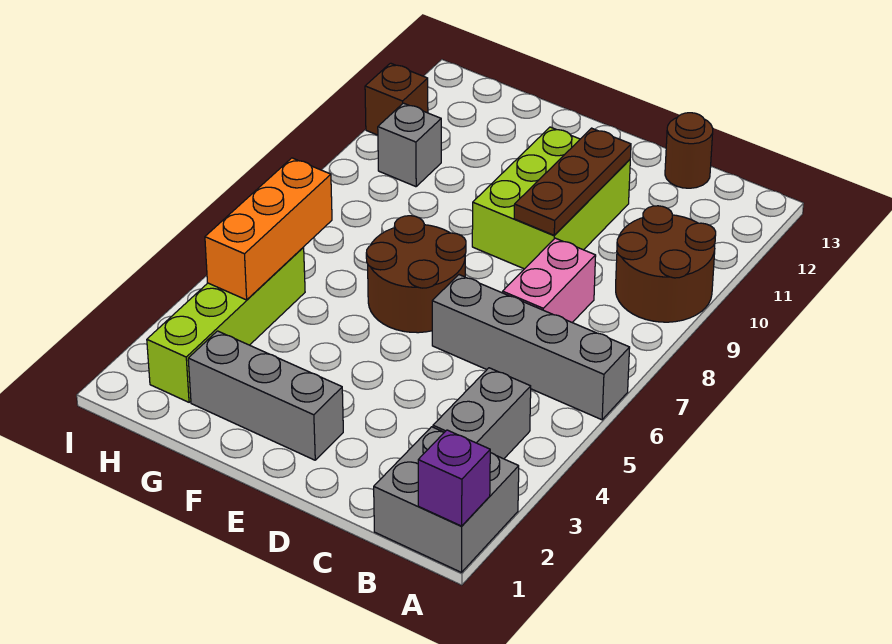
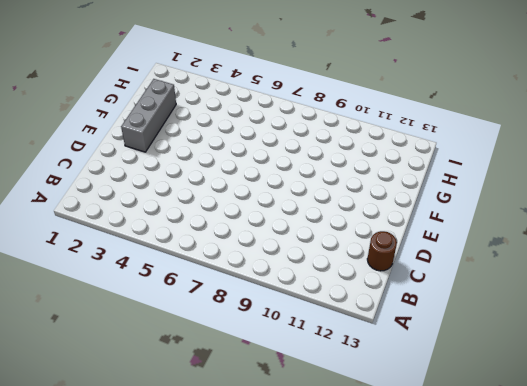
none -> grey 2x2 brick [374,427,519,572]
none -> grey 1x4 brick [432,275,630,420]
none -> brown 2x2 round brick [616,206,716,322]

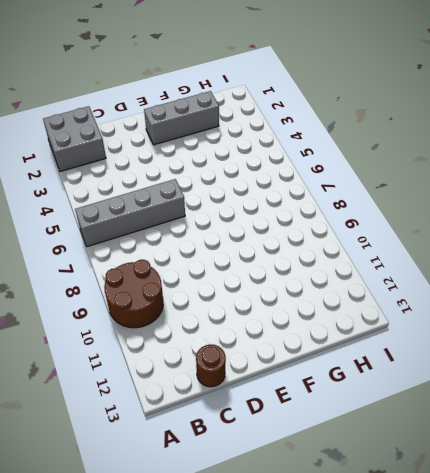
none -> grey 1x2 brick [433,368,531,459]
none -> pink 1x2 brick [503,238,596,322]
none -> lime 2x3 brick [472,127,630,269]

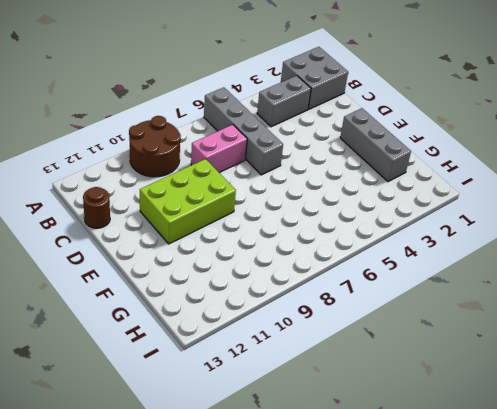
none -> brown 2x2 round brick [366,216,466,333]
none -> lime 1x4 brick [147,248,305,402]
none -> grey 1x1 brick [378,103,441,187]

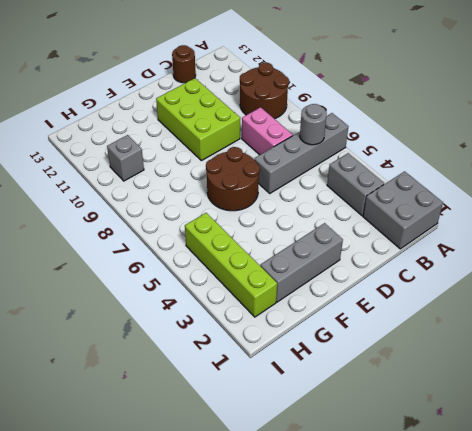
grey 1x1 round brick [300,104,327,145] -> none
none -> brown 1x1 brick [365,63,428,135]
none -> purple 1x1 brick [418,430,490,526]
none -> brown 1x3 plate [514,128,631,235]

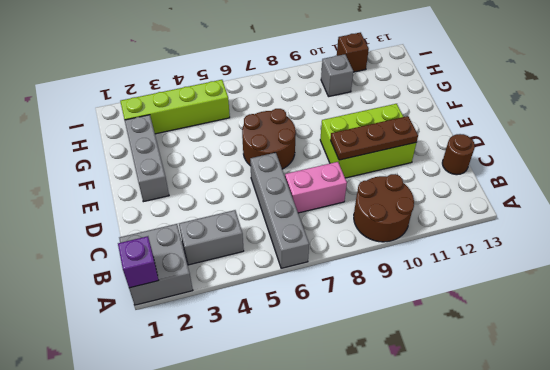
none -> orange 1x3 brick [205,158,332,300]

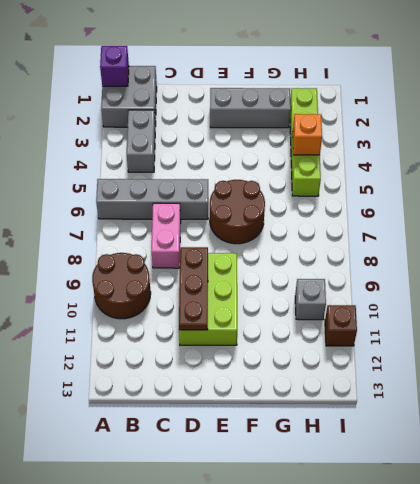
orange 1x1 brick [293,114,322,155] -> orange 1x3 brick [205,158,332,300]
none -> brown 1x1 round brick [665,113,713,188]

